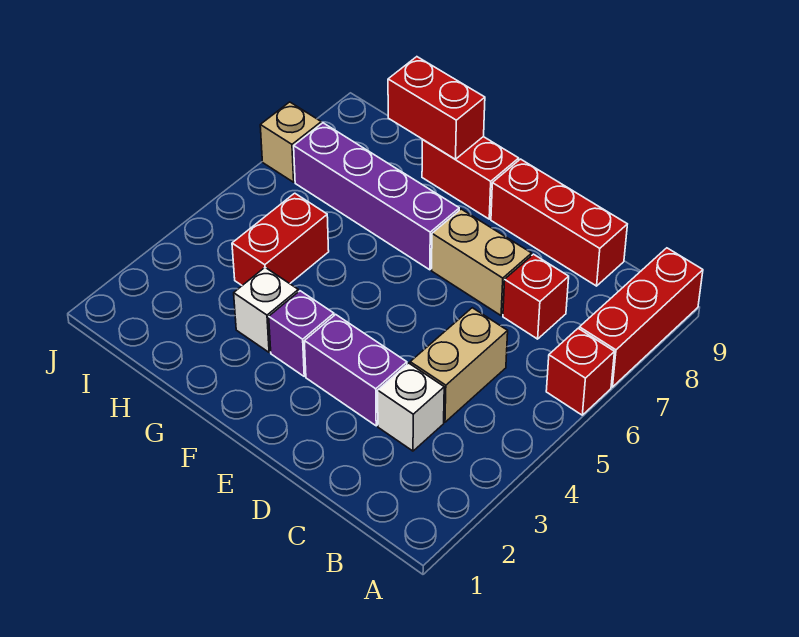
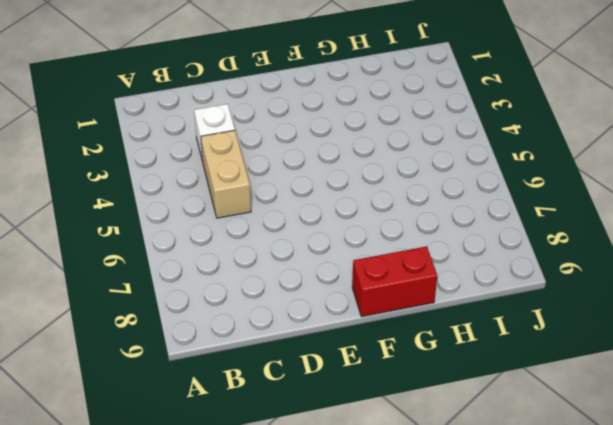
none -> red 1x1 brick [546,328,614,415]
none -> red 1x3 brick [579,248,703,387]
none -> red 1x1 brick [503,254,569,339]

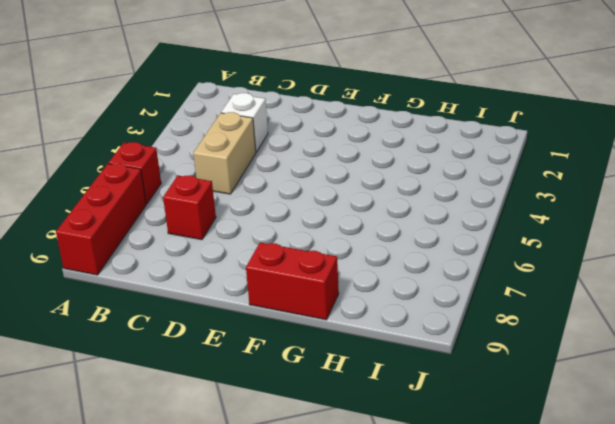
none -> red 1x3 brick [491,159,627,286]
none -> purple 1x2 brick [304,314,407,426]
none -> tan 1x2 brick [432,209,532,316]

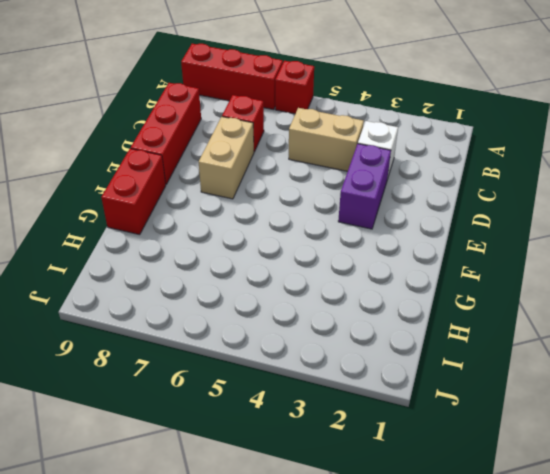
none -> purple 1x1 brick [269,291,334,376]
none -> purple 1x4 brick [294,123,459,270]
none -> white 1x1 brick [234,268,298,352]

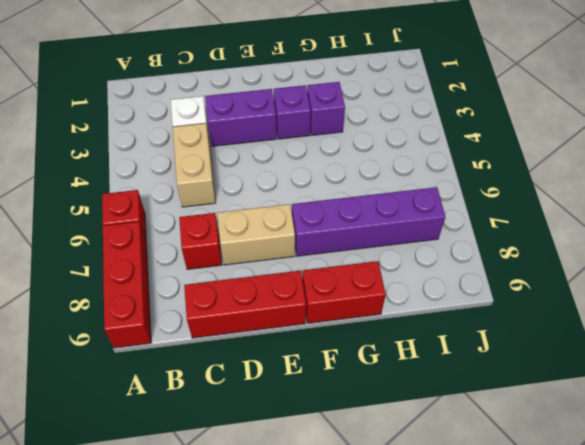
purple 1x1 brick [307,82,345,135] -> white 1x1 brick [234,268,298,352]
none -> red 1x2 brick [232,193,329,285]
none -> tan 1x1 brick [260,102,321,182]
none -> red 1x2 brick [388,57,485,159]

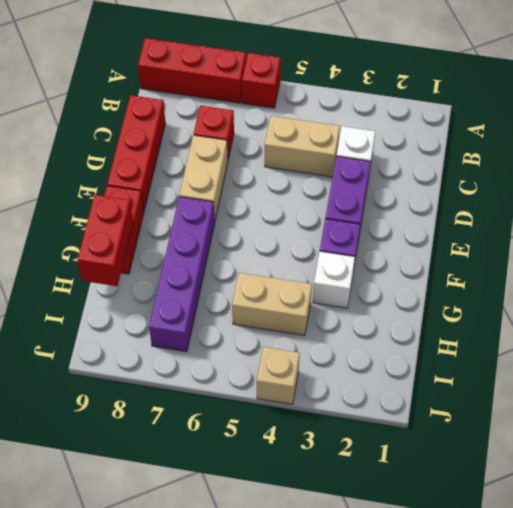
tan 1x2 brick [232,273,312,336] -> red 1x2 brick [232,193,329,285]
tan 1x1 brick [257,347,300,404] -> tan 1x1 brick moved to [260,102,321,182]

